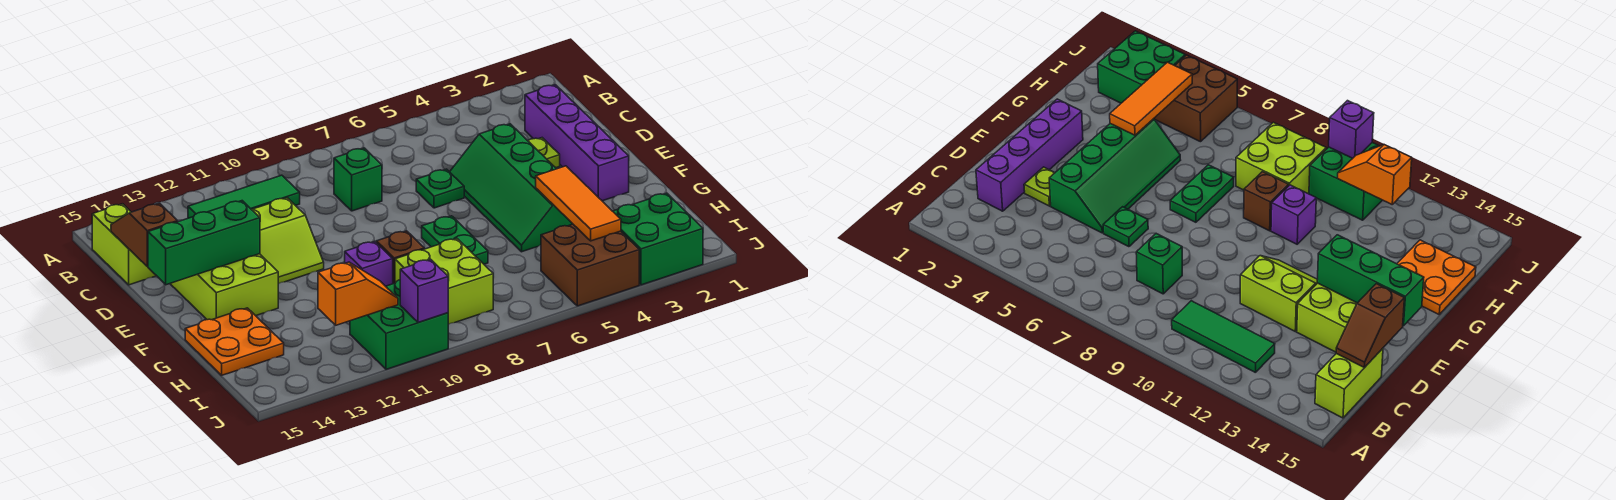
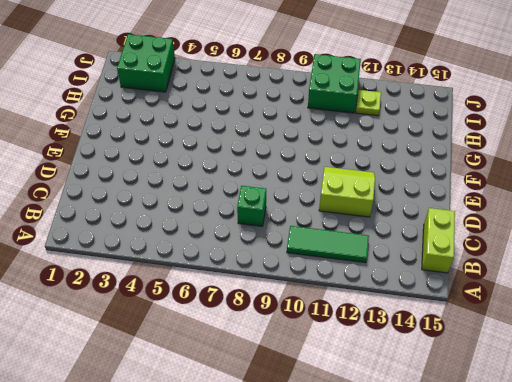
lime 1x1 plate [356,90,381,116] -> lime 1x1 plate moved to [528,138,560,168]
none -> purple 1x4 brick [525,85,629,201]
none -> green 2x4 slope [450,124,572,252]
none -> green 1x1 plate [416,169,464,208]

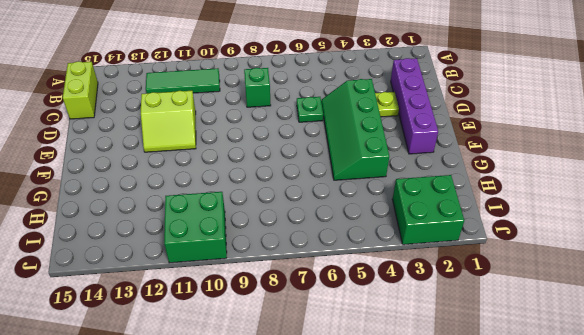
none -> lime 2x3 brick [170,254,278,320]
none -> green 1x2 plate [422,216,488,264]
none -> brown 1x1 brick [376,231,424,284]

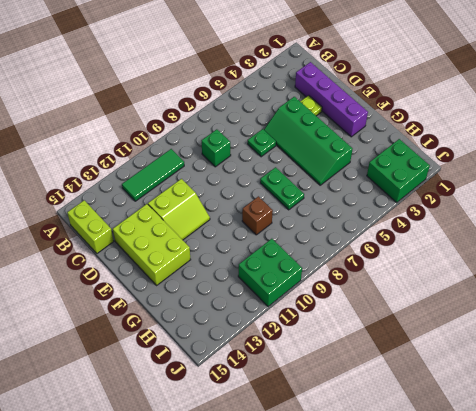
none -> purple 1x1 brick [345,241,393,286]
none -> orange 2x2 plate [185,308,284,375]
none -> lime 2x2 brick [395,239,493,324]

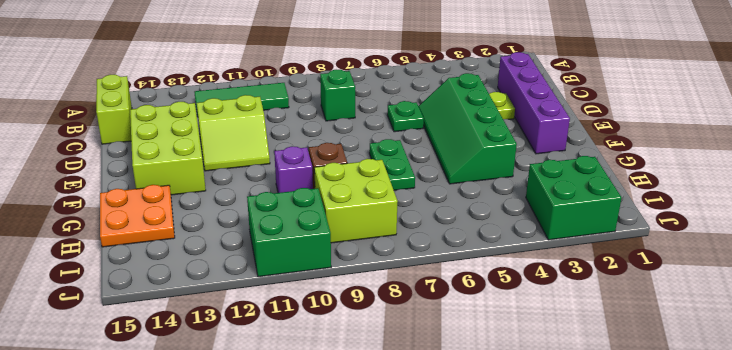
none -> brown 2x2 brick [541,224,639,306]
none -> brown 1x2 slope [111,203,178,267]
none -> green 1x3 brick [148,201,260,285]

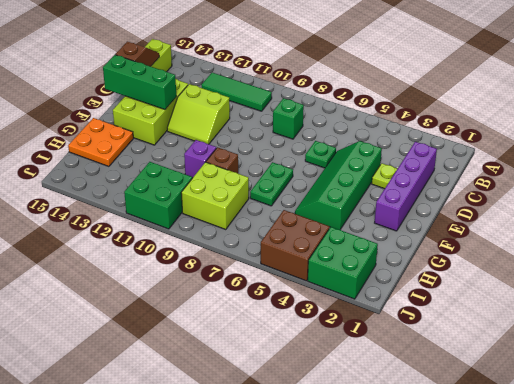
none -> orange 1x3 tile [536,166,621,241]
none -> orange 1x2 slope [318,262,398,325]
none -> purple 1x1 brick [400,259,448,323]

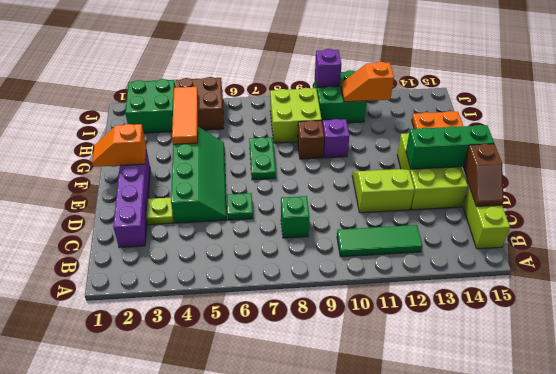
orange 1x2 slope [92,124,146,167] -> none

